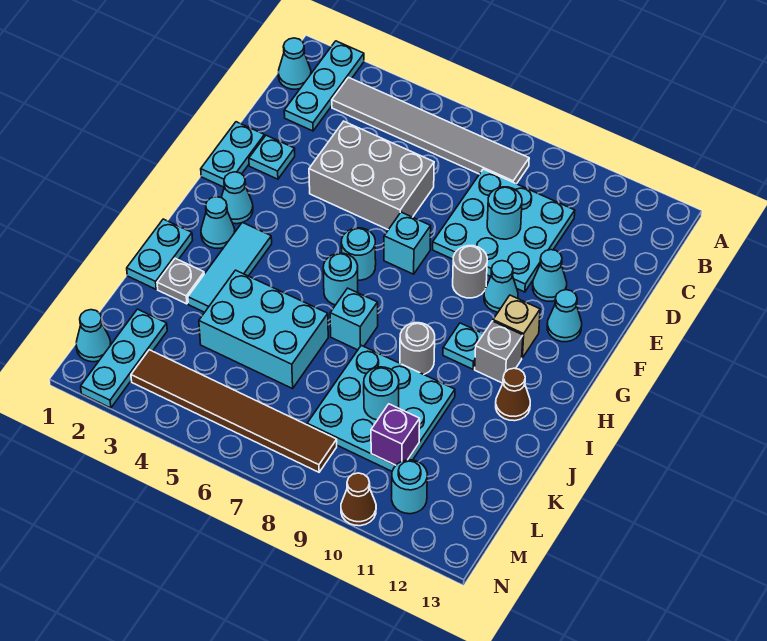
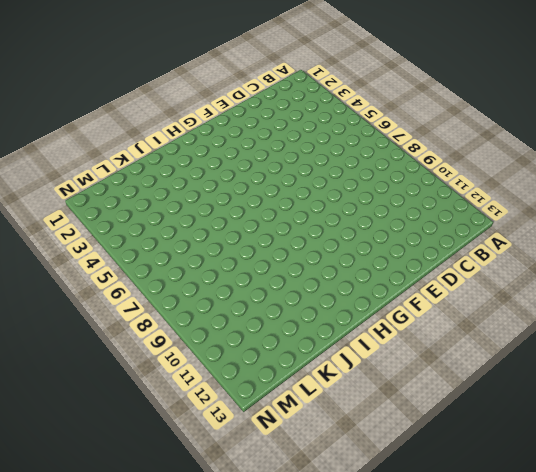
none -> cyan 1x3 plate [284,41,364,131]
none -> cyan 1x1 cone [278,38,311,89]
none -> grey 1x6 tile [332,77,529,184]
none -> cyan 3x3 plate [433,169,575,292]

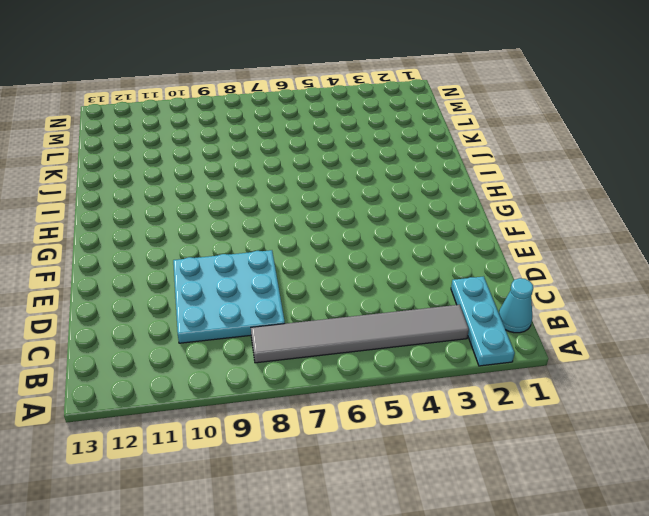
none -> grey 2x3 brick [309,121,434,230]
none -> cyan 1x2 plate [201,122,265,187]
none -> cyan 1x1 plate [249,135,295,179]
none -> cyan 1x1 cone [533,250,567,301]

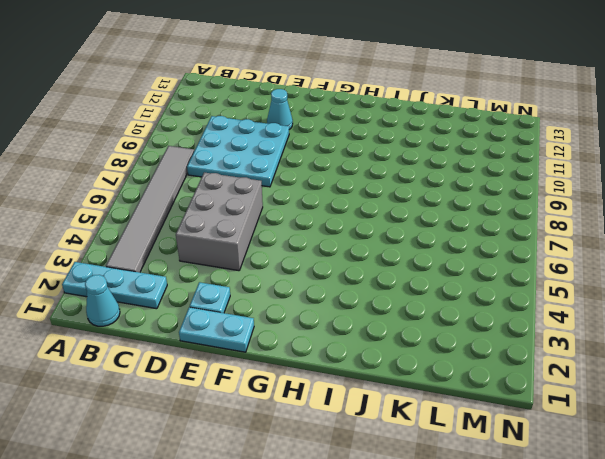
none -> cyan 1x1 brick [384,212,431,274]
none -> grey 1x1 round brick [453,246,487,298]
none -> cyan 1x1 cone [484,261,518,312]
none -> cyan 1x1 cone [547,290,582,342]

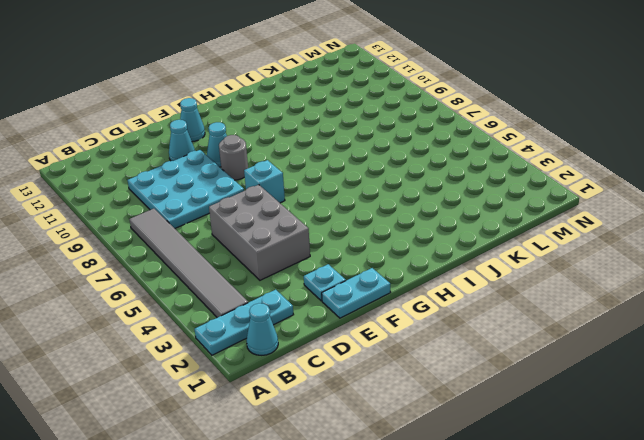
none -> cyan 1x1 cone [221,172,253,224]
none -> cyan 1x1 round brick [341,228,376,280]
none -> tan 1x1 brick [493,295,540,358]
none -> cyan 1x1 cone [201,197,235,248]

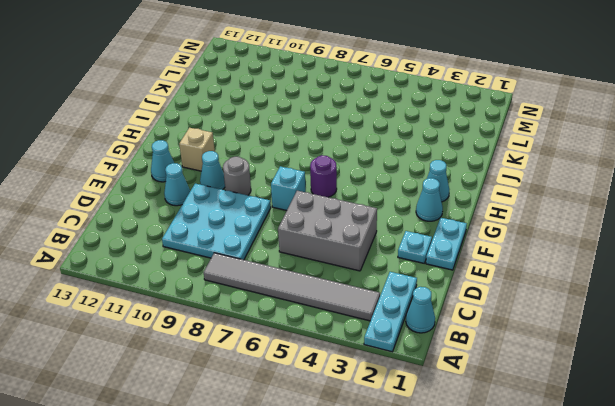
purple 1x1 round brick [310,155,337,197] -> cyan 1x1 round brick [341,228,376,280]
none -> cyan 1x3 tile [188,222,272,312]
none -> cyan 1x1 round brick [323,253,358,305]
none -> cyan 1x1 plate [443,323,483,369]
none -> grey 1x1 brick [475,321,523,383]

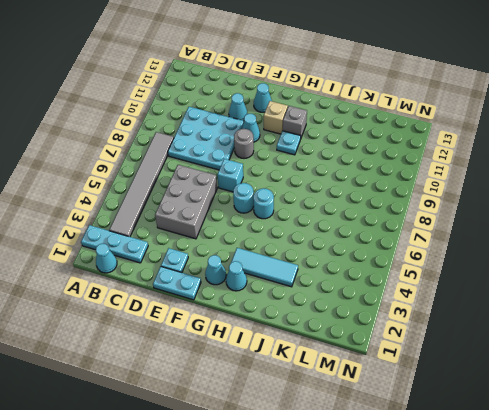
none -> cyan 1x2 plate [127,219,193,289]
none -> cyan 1x1 brick [330,288,378,350]
none -> grey 1x1 round brick [400,323,435,374]
none -> brown 1x1 cone [496,368,530,421]

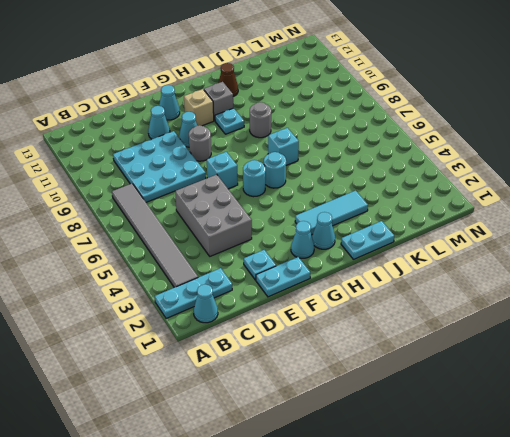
none -> grey 1x1 plate [157,258,204,304]
none -> cyan 2x3 brick [199,270,328,389]
none -> cyan 3x3 plate [307,345,455,471]
none -> cyan 1x3 plate [81,309,167,408]

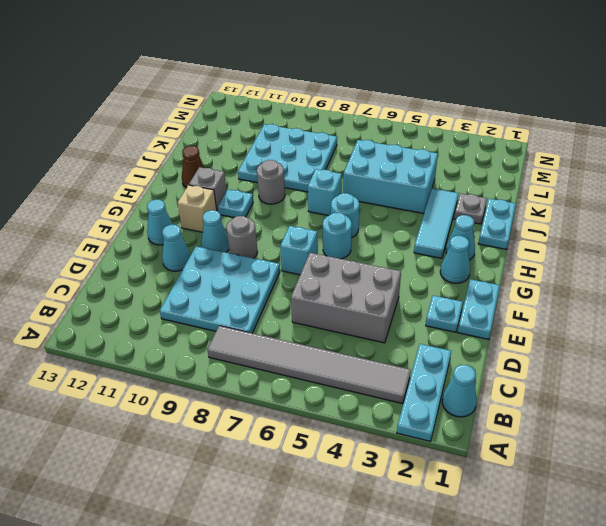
none -> cyan 1x3 plate [81,309,167,408]
none -> cyan 1x1 cone [76,310,111,362]
none -> brown 1x6 tile [131,350,337,472]
none -> cyan 1x1 round brick [392,460,427,514]

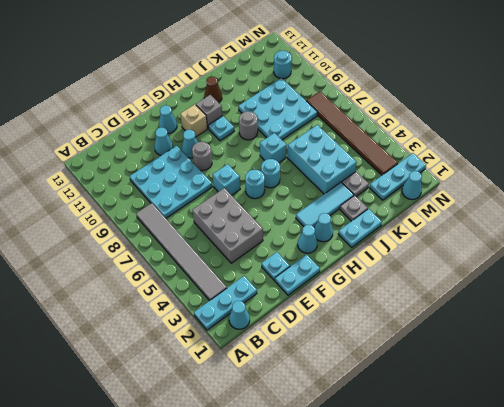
grey 1x1 plate [342,172,369,196] -> none
none -> brown 1x1 cone [341,473,376,526]
none -> cyan 1x1 round brick [487,187,522,239]
none -> cyan 1x1 round brick [364,367,399,420]
none -> purple 1x1 brick [371,404,420,465]

